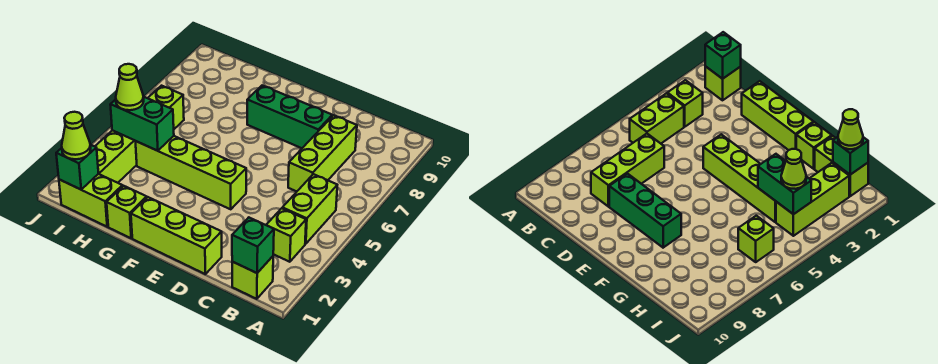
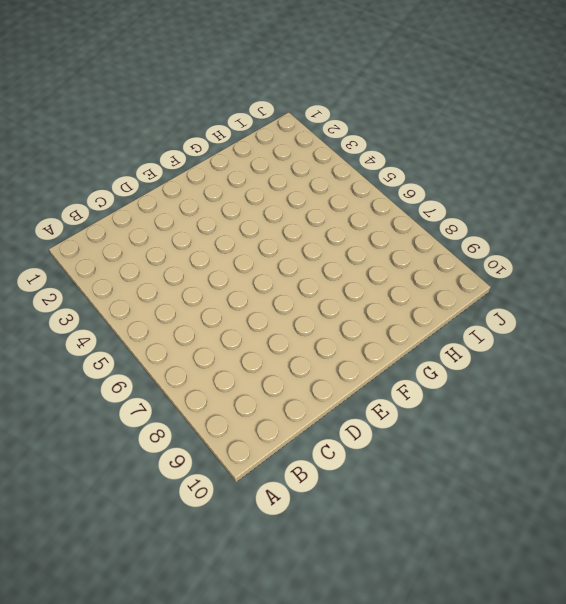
none -> lime 1x1 brick [232,256,273,299]
none -> lime 1x1 brick [267,208,306,262]
none -> lime 1x2 brick [282,174,337,244]

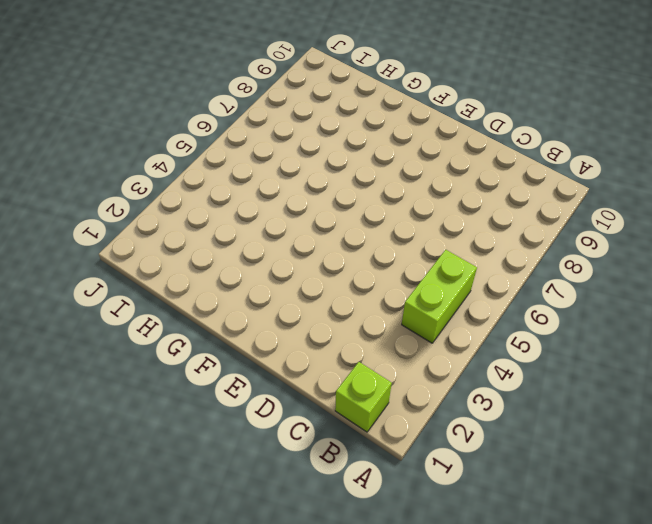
none -> lime 1x1 brick [267,208,306,262]
none -> lime 1x3 brick [288,115,357,191]
none -> lime 1x3 brick [131,197,222,274]

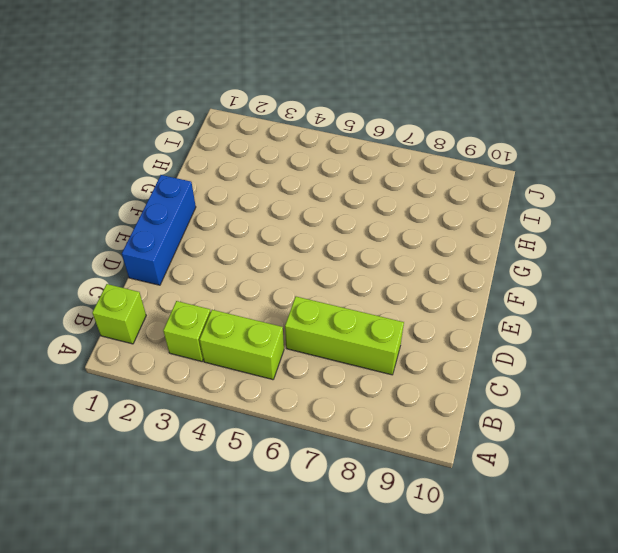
blue 1x3 brick [122,175,196,285] -> lime 1x3 brick [131,197,222,274]
none -> green 1x3 brick [247,86,332,148]
none -> lime 1x4 brick [135,136,246,209]
none -> lime 1x1 brick [107,186,147,238]

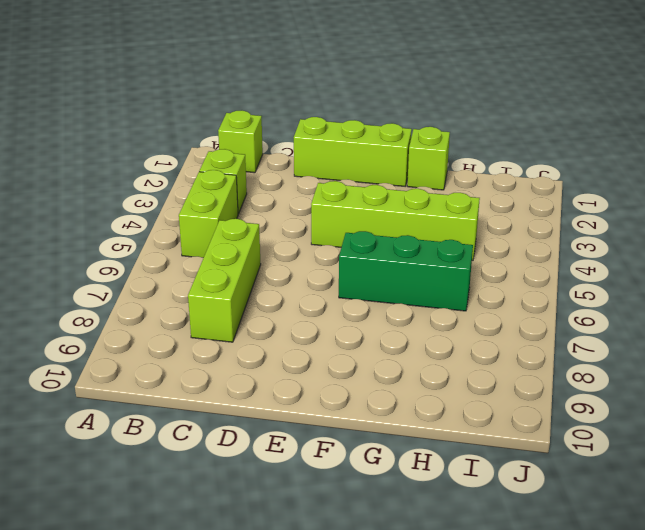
green 1x3 brick [339,231,473,311] -> green 1x3 brick moved to [247,86,332,148]
none -> lime 1x2 brick [59,174,123,227]
none -> lime 1x3 brick [95,130,137,183]
none -> lime 1x1 brick [148,86,184,129]

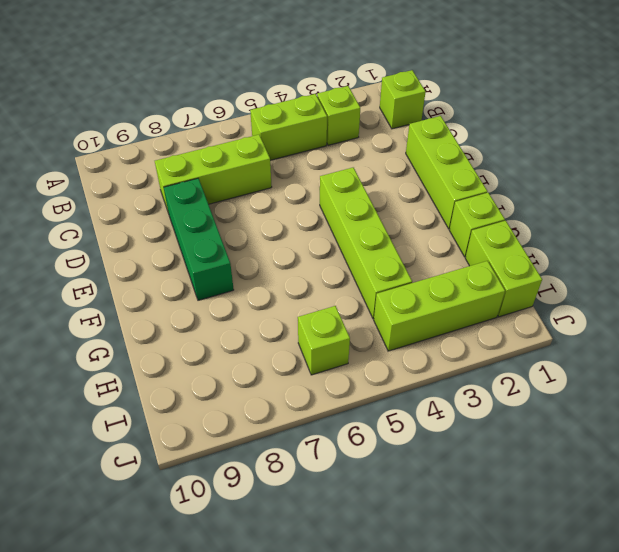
none -> green 1x1 brick [232,218,274,273]
none -> green 1x2 brick [110,97,174,151]
none -> green 1x1 brick [56,145,99,189]

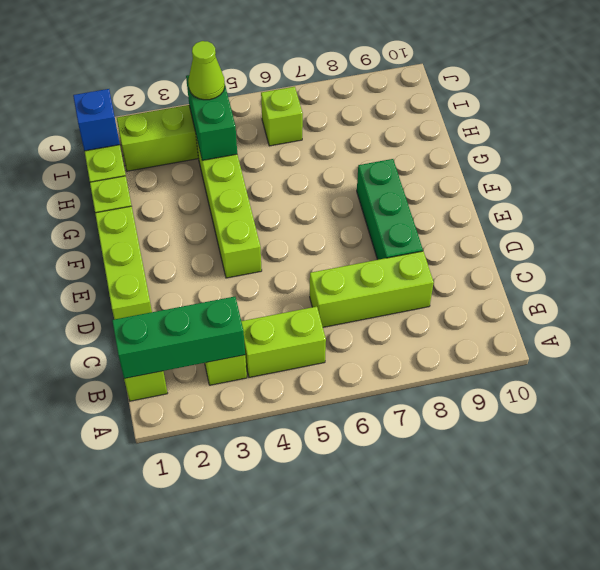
green 1x3 brick [112,297,245,379] -> green 1x1 brick [232,218,274,273]
blue 1x1 brick [73,89,120,151] -> green 1x1 brick [56,145,99,189]
none -> lime 1x1 cone [62,112,91,159]

